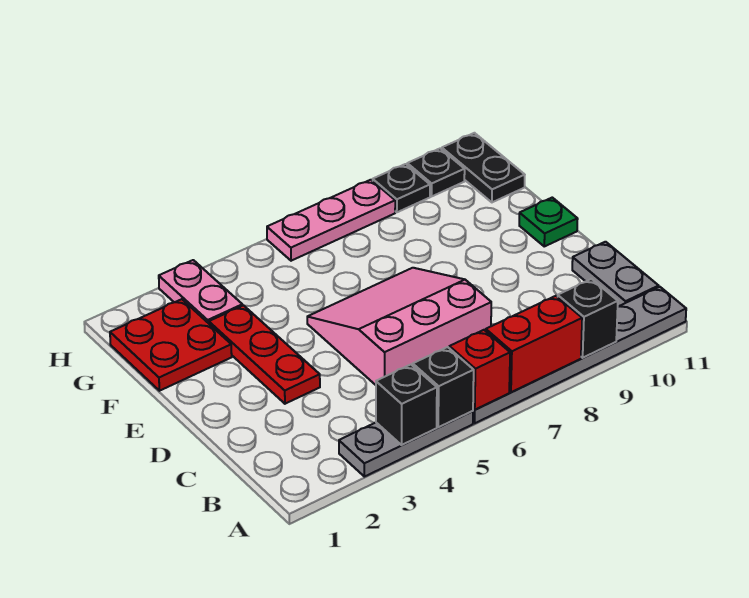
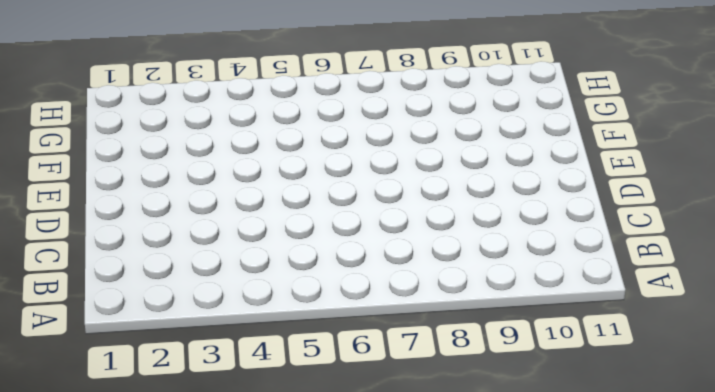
none -> grey 1x3 plate [339,411,473,477]
none -> grey 1x6 plate [473,287,686,423]
none -> grey 1x2 plate [572,242,659,307]

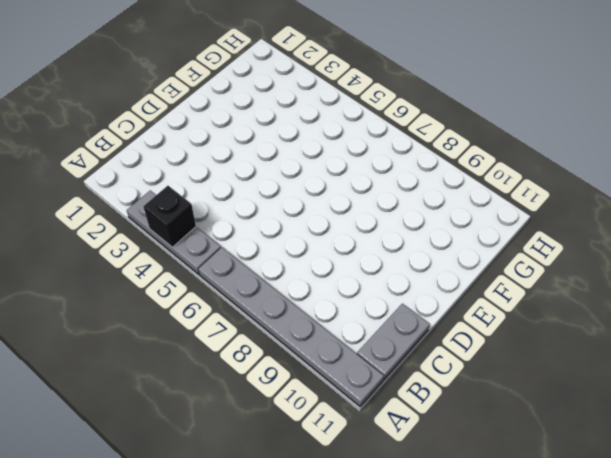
none -> pink 3x3 slope [307,268,491,385]
none -> red 1x3 plate [209,305,320,404]
none -> green 1x1 plate [519,198,578,246]

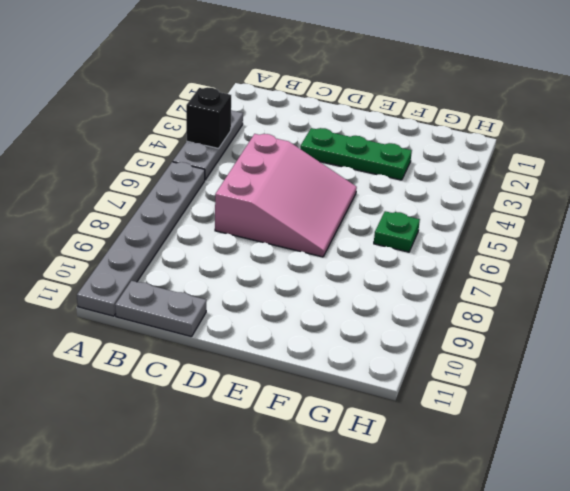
green 1x3 plate [300,128,412,180] -> red 1x3 plate [209,305,320,404]
green 1x1 plate [374,211,420,252] -> green 1x1 plate moved to [519,198,578,246]
none -> red 2x2 plate [110,299,232,391]
none -> pink 1x2 plate [159,260,242,323]
none -> black 1x2 plate [442,133,525,202]

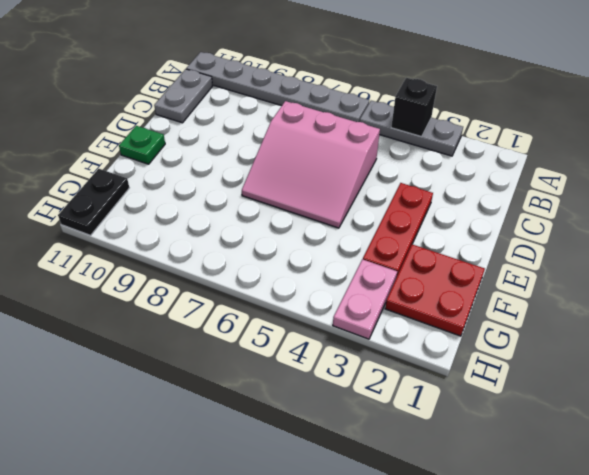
none -> pink 1x3 plate [267,180,395,261]
none -> black 1x1 plate [373,164,430,212]
none -> black 1x1 plate [407,149,465,196]

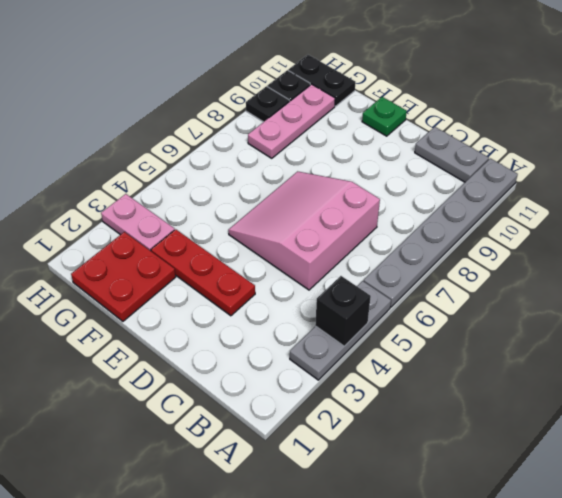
pink 1x3 plate [248,84,335,158] -> pink 1x3 plate moved to [267,180,395,261]
none -> black 1x1 brick [413,347,474,427]
none -> red 1x1 brick [449,330,510,410]
none -> red 1x2 brick [486,296,582,392]

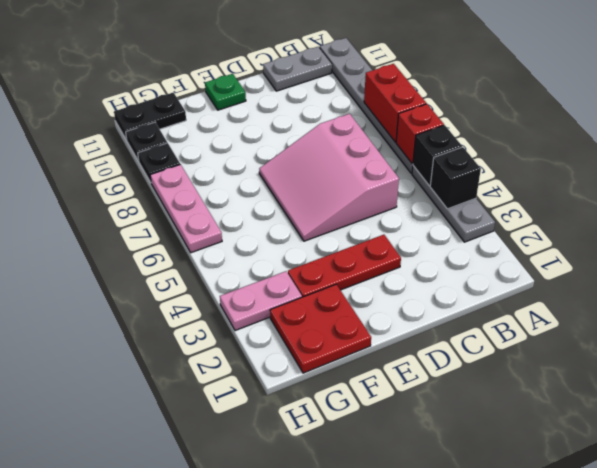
none -> black 1x1 brick [558,279,618,358]

